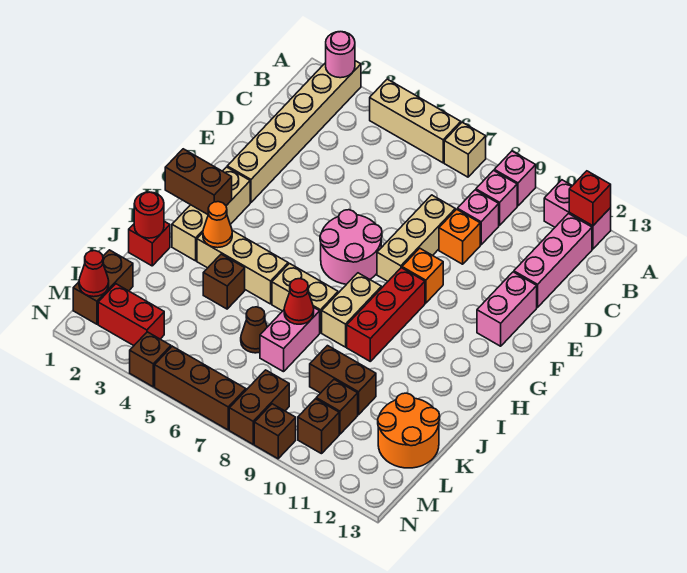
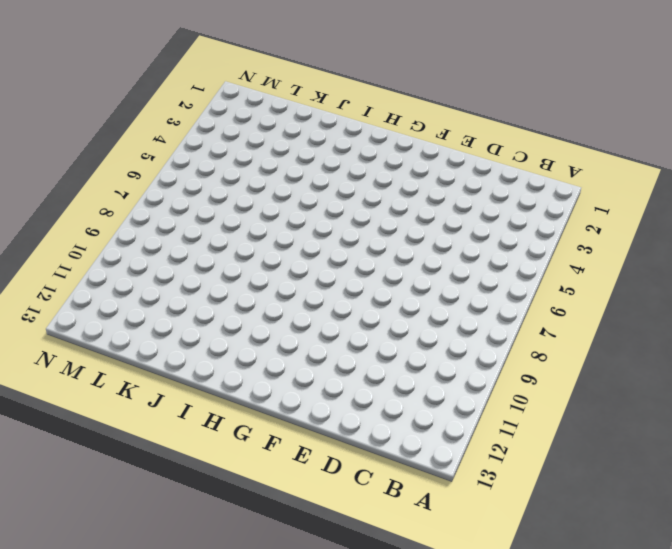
none -> tan 1x6 brick [227,61,361,202]
none -> tan 1x3 brick [370,79,461,163]
none -> tan 1x1 brick [444,122,486,177]
none -> pink 1x1 brick [494,151,536,206]

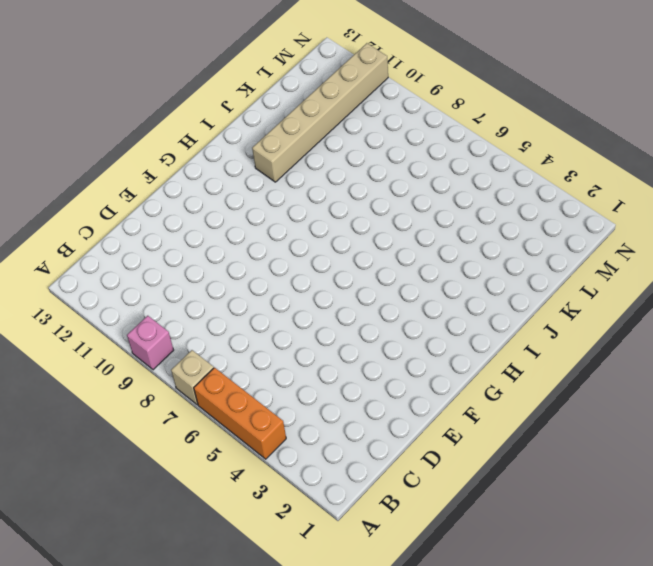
orange 1x3 brick [194,368,286,459] -> tan 1x3 brick [370,79,461,163]
tan 1x6 brick [252,43,388,182] -> tan 1x6 brick moved to [227,61,361,202]
none -> pink 1x2 brick [544,180,611,249]
none -> pink 1x1 brick [476,171,517,225]
none -> pink 1x3 brick [514,214,592,307]
none -> pink 1x1 brick [457,190,499,245]

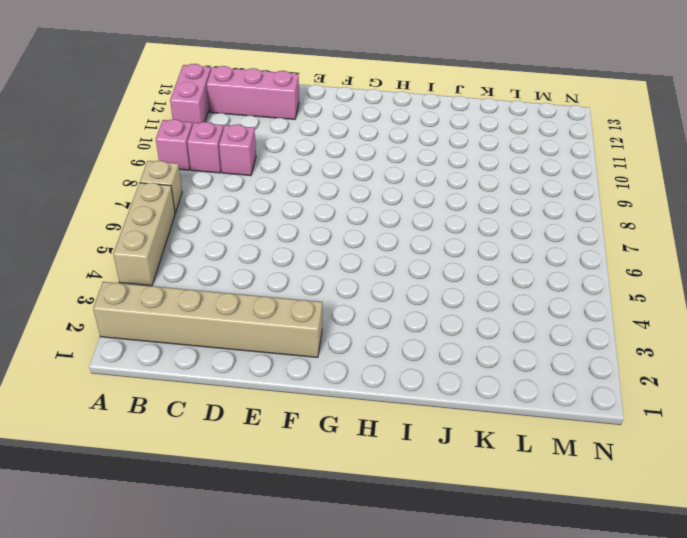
none -> tan 1x3 brick [377,195,455,281]
none -> orange 1x1 brick [439,209,480,264]
none -> pink 1x2 brick [477,272,537,346]
none -> pink 2x2 round brick [320,210,382,284]

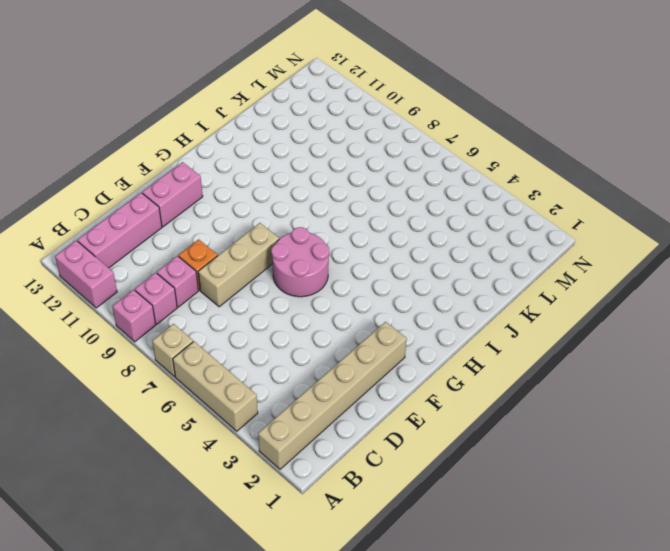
none -> orange 1x1 brick [402,248,443,303]
none -> tan 1x3 brick [172,167,250,261]
none -> red 1x3 brick [347,268,425,361]
none -> tan 1x2 brick [322,273,382,347]

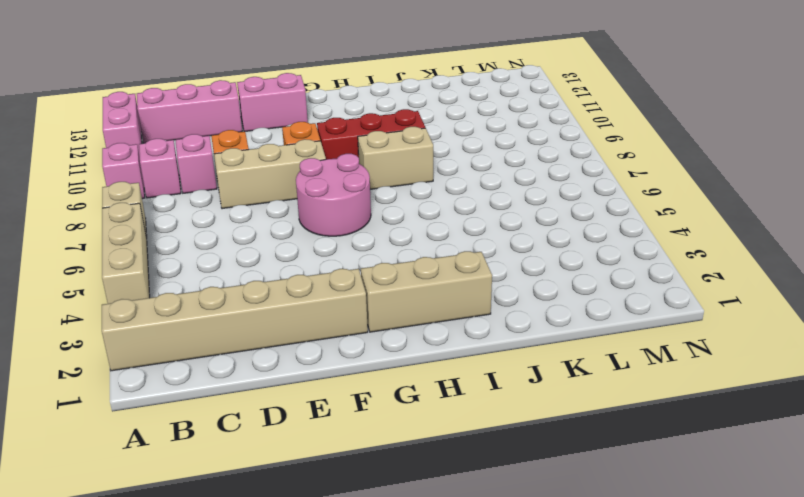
none -> tan 1x3 brick [197,231,288,304]
none -> tan 1x2 brick [272,264,338,333]
none -> red 1x1 brick [129,221,170,266]
none -> brown 1x1 brick [203,254,245,309]

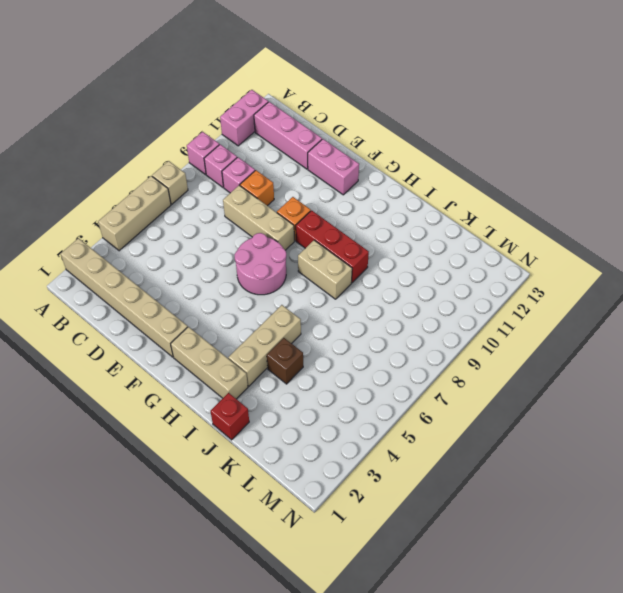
none -> tan 1x2 brick [272,264,338,333]
none -> pink 1x2 brick [260,308,320,372]
none -> brown 1x1 cone [241,307,267,353]
none -> brown 1x2 brick [310,346,376,415]

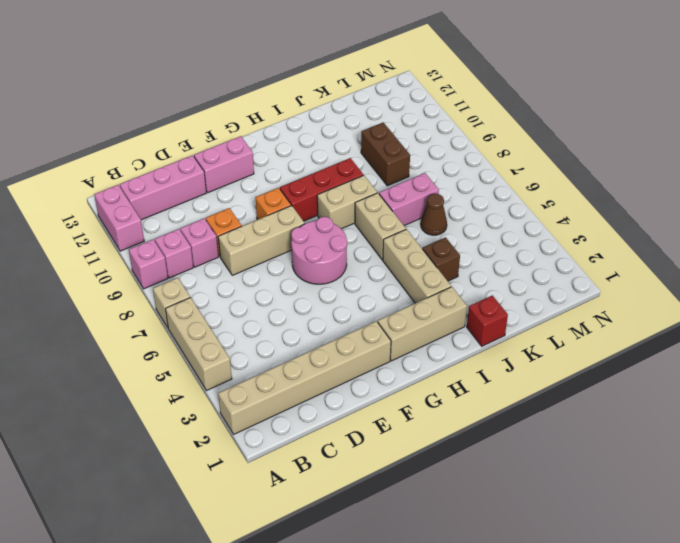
none -> orange 2x2 round brick [378,393,440,468]
none -> brown 1x2 brick [73,250,133,324]
none -> brown 1x1 brick [316,379,358,434]
none -> red 1x2 brick [98,284,164,346]

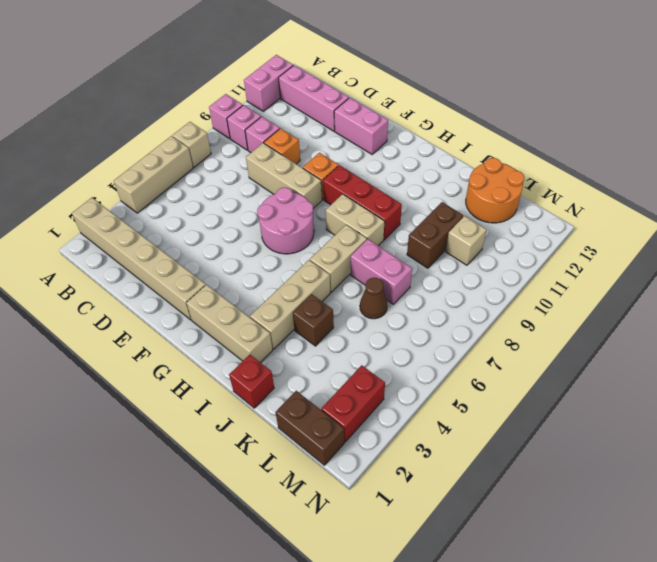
tan 1x1 brick [446,216,487,265] -> brown 1x1 brick [316,379,358,434]
none -> brown 1x2 brick [229,370,289,444]
none -> brown 1x1 brick [298,399,339,454]
none -> brown 1x1 brick [130,332,171,387]
none -> brown 1x3 brick [155,346,246,430]

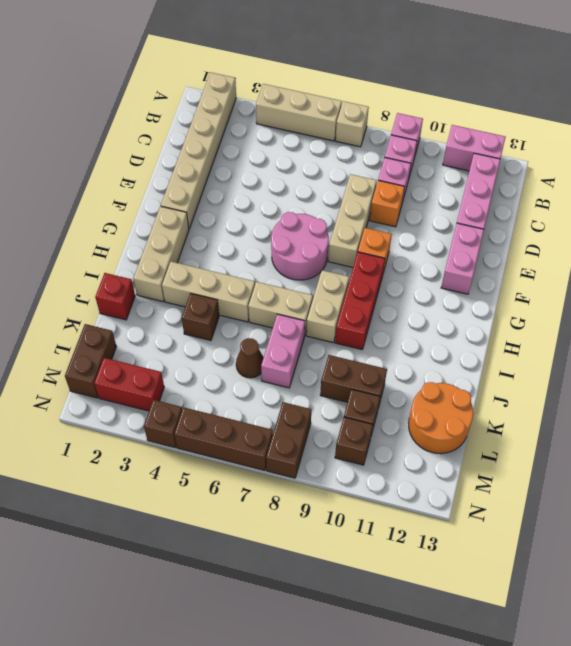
none -> brown 1x1 brick [254,404,296,459]
none -> pink 1x1 round brick [326,32,355,78]
none -> red 1x1 brick [569,171,611,226]
none -> brown 1x2 brick [165,149,232,215]

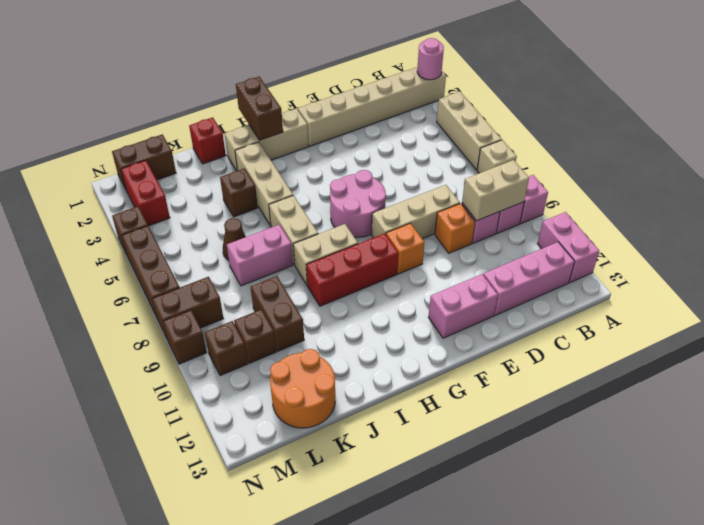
tan 1x2 brick [462,160,529,221] -> none
none -> red 1x1 brick [569,171,611,226]
none -> orange 1x1 cone [203,202,232,248]
none -> red 1x1 round brick [134,192,164,238]
none -> red 1x1 cone [284,279,314,324]

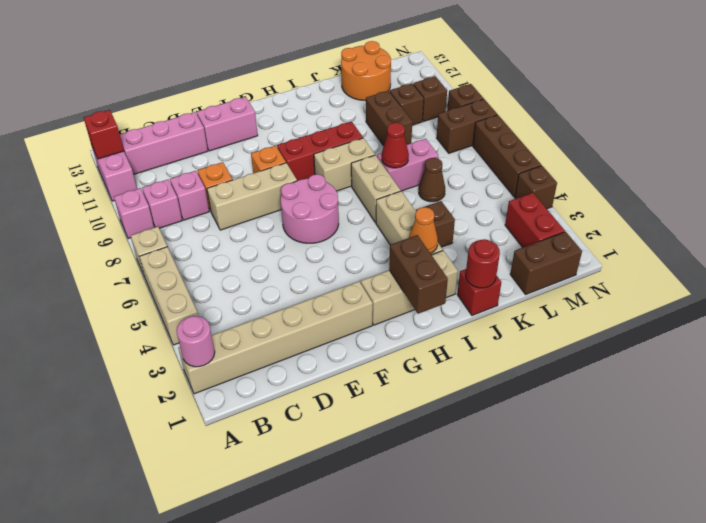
none -> red 1x1 cone [79,251,109,297]

